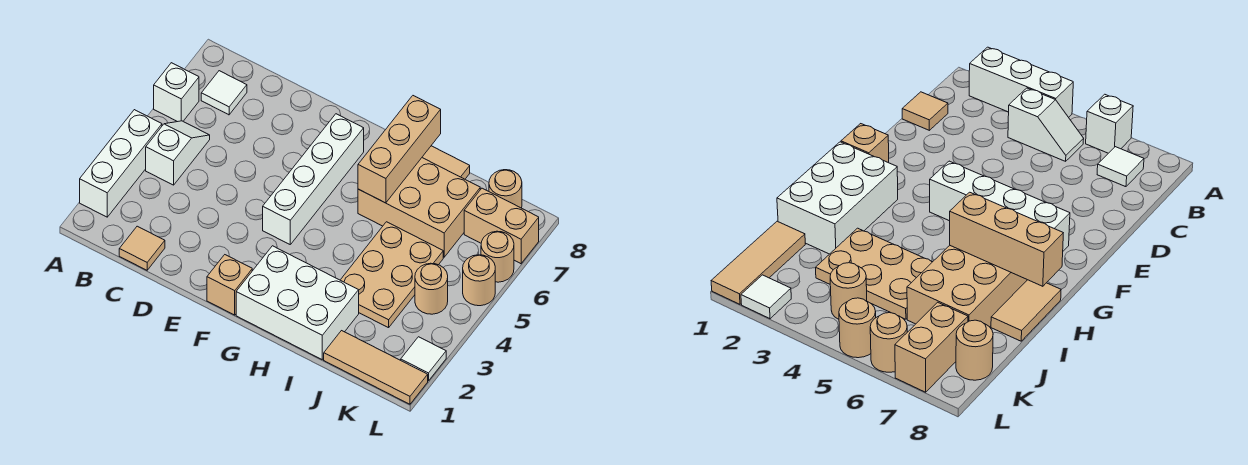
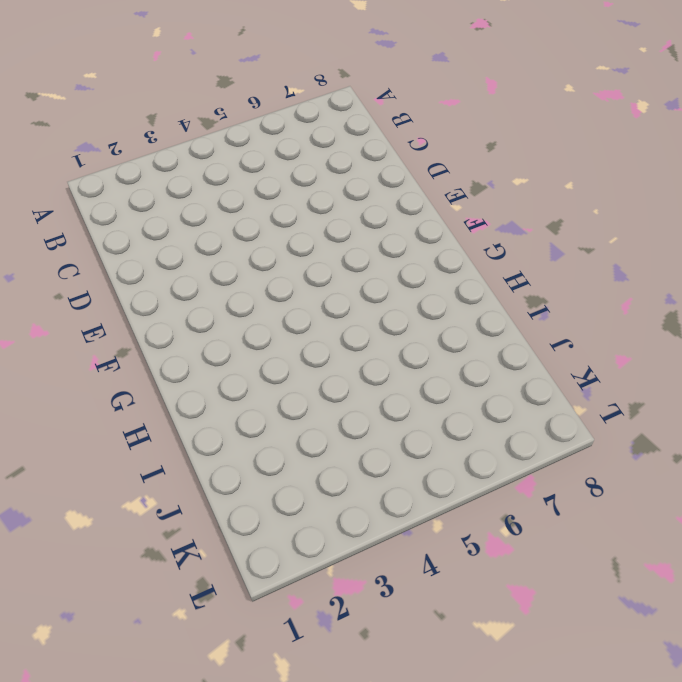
none -> white 1x3 brick [80,110,162,217]
none -> white 1x1 brick [154,63,199,122]
none -> white 1x2 slope [146,121,210,185]

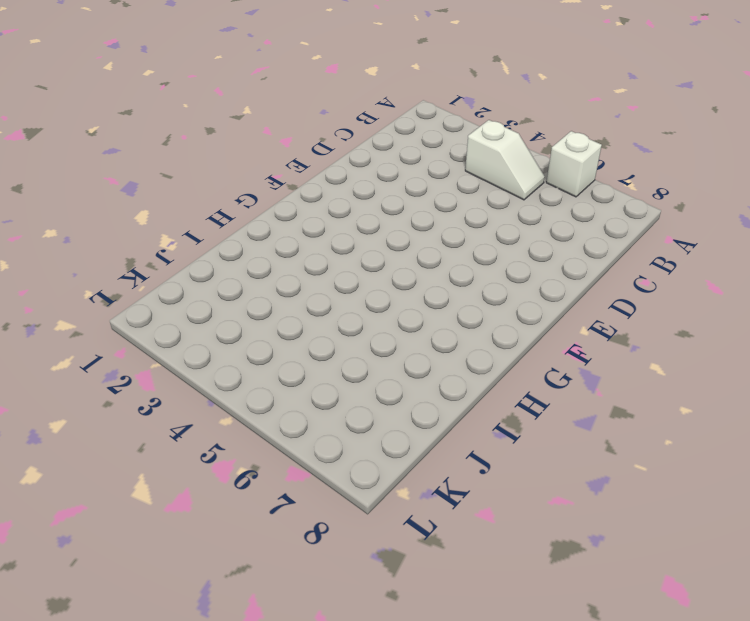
none -> white 1x3 brick [80,110,162,217]
none -> white 1x1 tile [201,71,247,115]
none -> tan 1x1 tile [119,226,165,270]

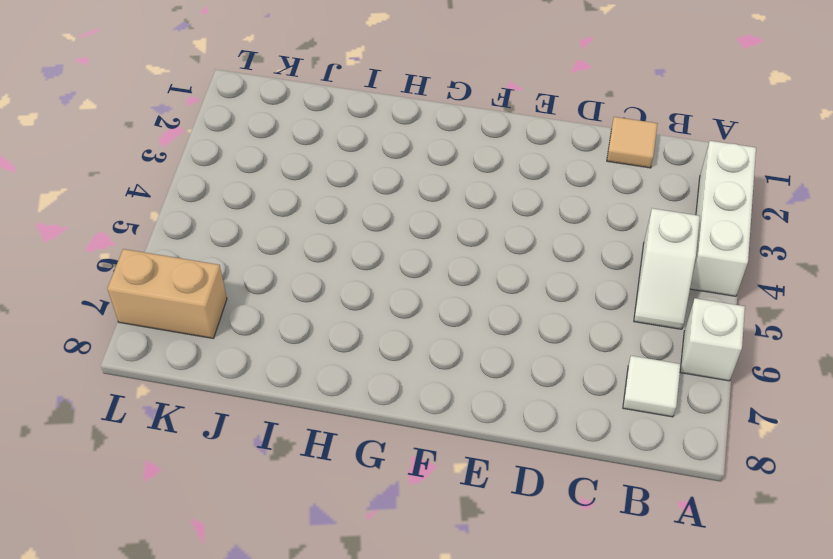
none -> tan 1x1 brick [207,255,252,315]
none -> white 1x4 brick [263,114,364,244]
none -> white 2x3 brick [236,246,359,359]

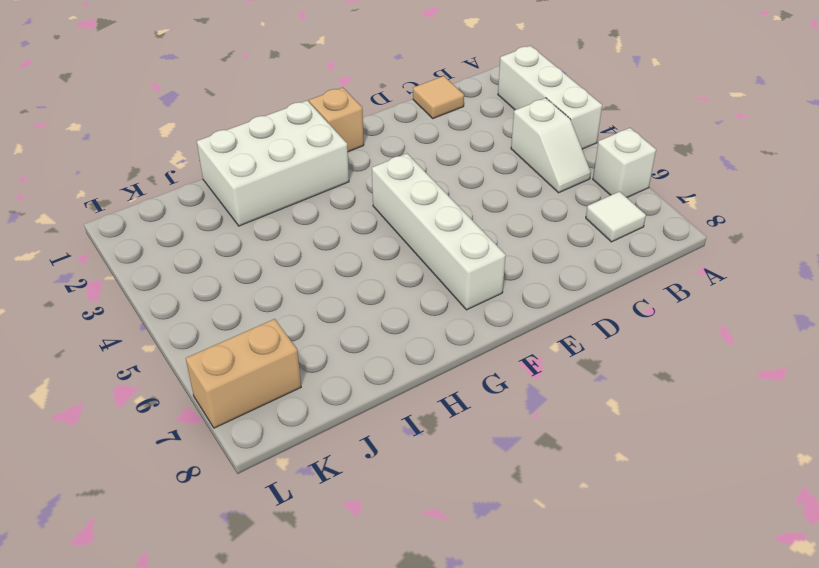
none -> tan 2x3 brick [358,158,480,257]
none -> tan 1x2 tile [422,146,470,179]
none -> tan 2x3 plate [341,222,443,328]

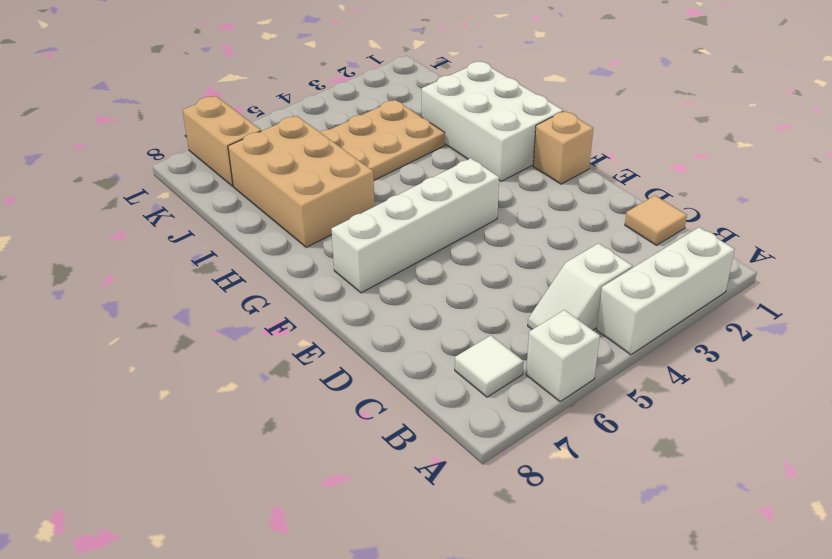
none -> tan 1x2 tile [422,146,470,179]
none -> tan 1x3 tile [324,331,428,404]
none -> tan 1x1 round brick [415,263,448,314]

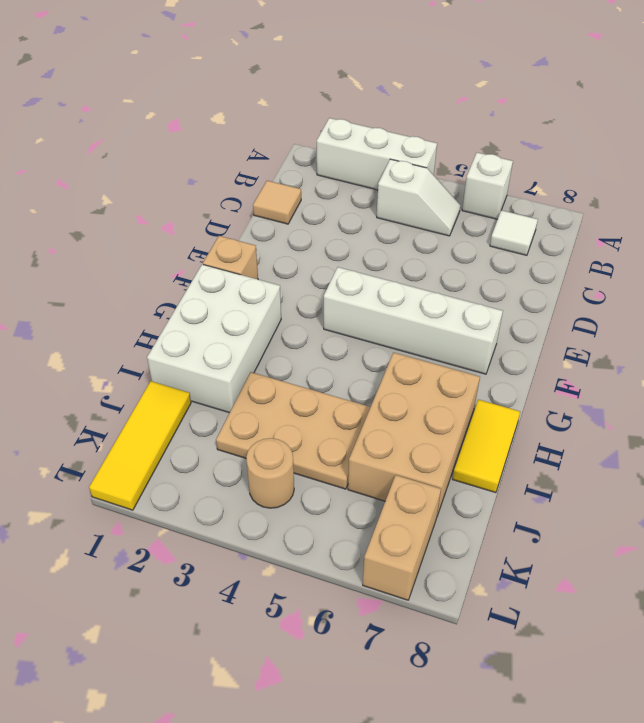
yellow 1x2 tile [453,400,520,493] -> tan 1x2 tile [422,146,470,179]
yellow 1x3 tile [89,381,191,510] -> tan 1x3 tile [324,331,428,404]
none -> tan 1x1 round brick [489,170,522,208]
none -> white 1x1 tile [401,337,446,381]
none -> tan 1x1 round brick [463,255,495,306]

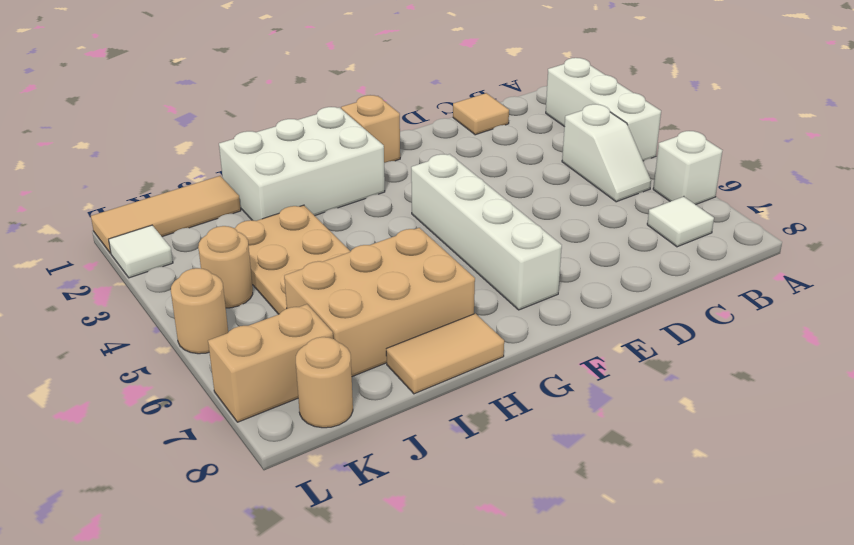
none -> tan 1x1 round brick [481,231,514,282]
none -> tan 1x3 brick [358,96,441,203]

